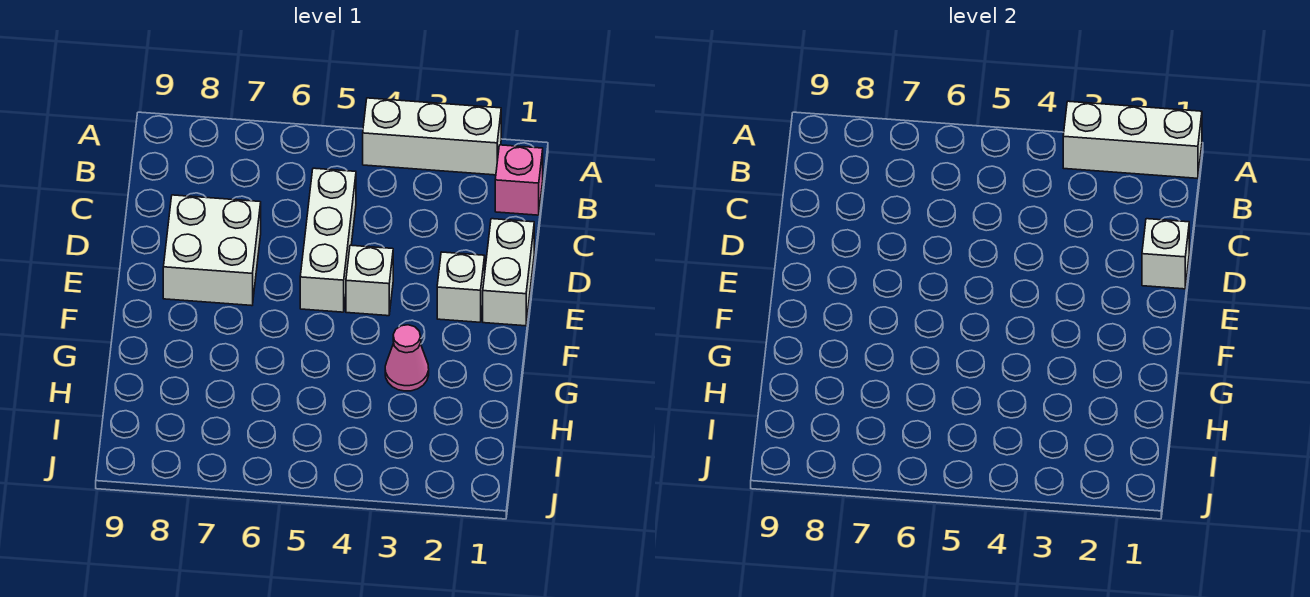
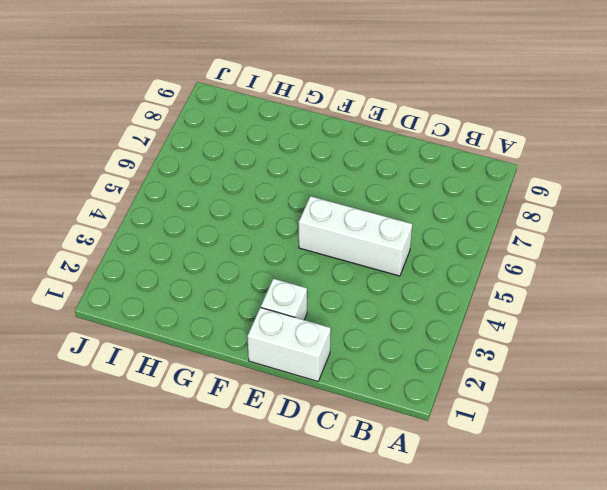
none -> white 1x3 brick [363,98,501,175]
none -> pink 1x1 brick [495,145,543,215]

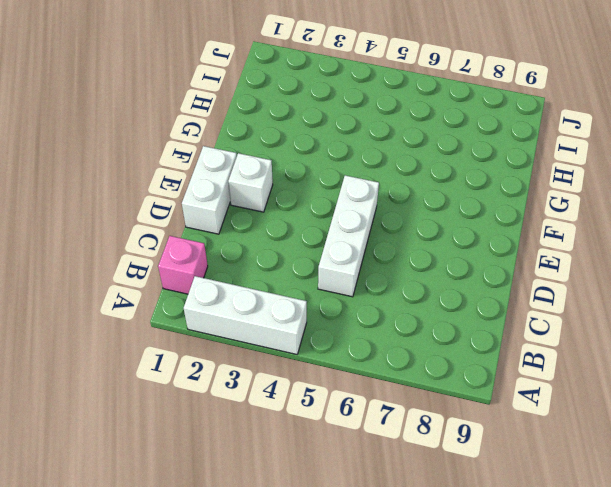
none -> white 2x2 brick [163,195,261,306]
none -> white 1x1 brick [346,245,393,316]

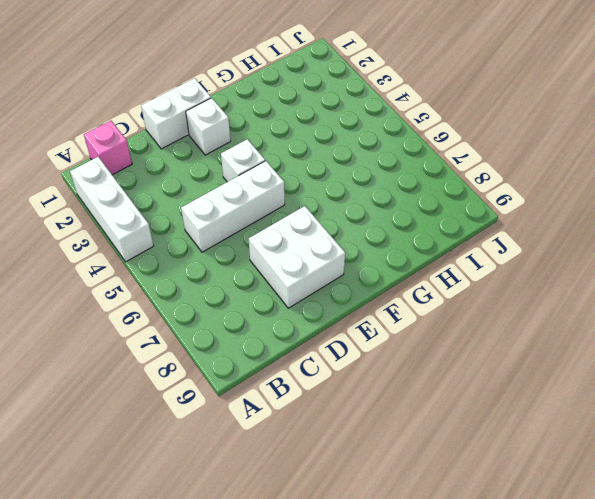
none -> pink 1x1 cone [385,325,429,391]
none -> white 1x3 brick [1063,101,1202,178]

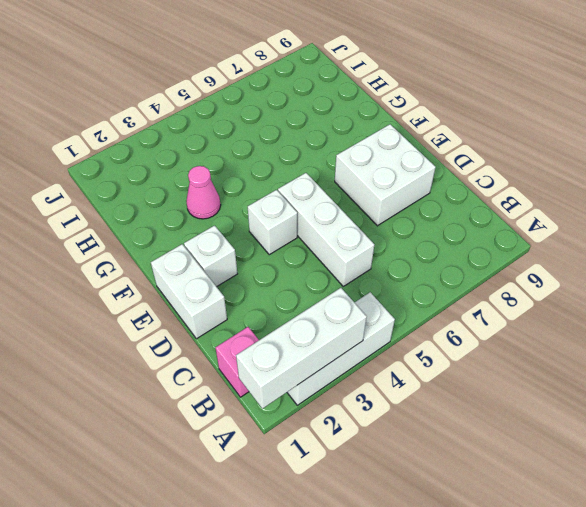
none -> white 1x1 brick [1142,219,1189,289]

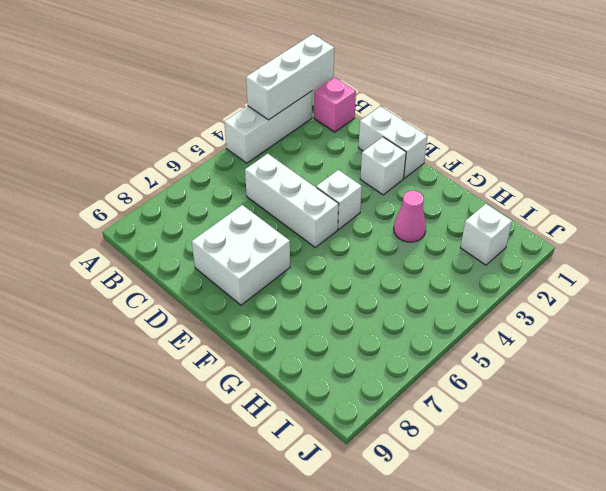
white 1x1 brick [460,204,512,265] -> white 1x1 brick moved to [1142,219,1189,289]

